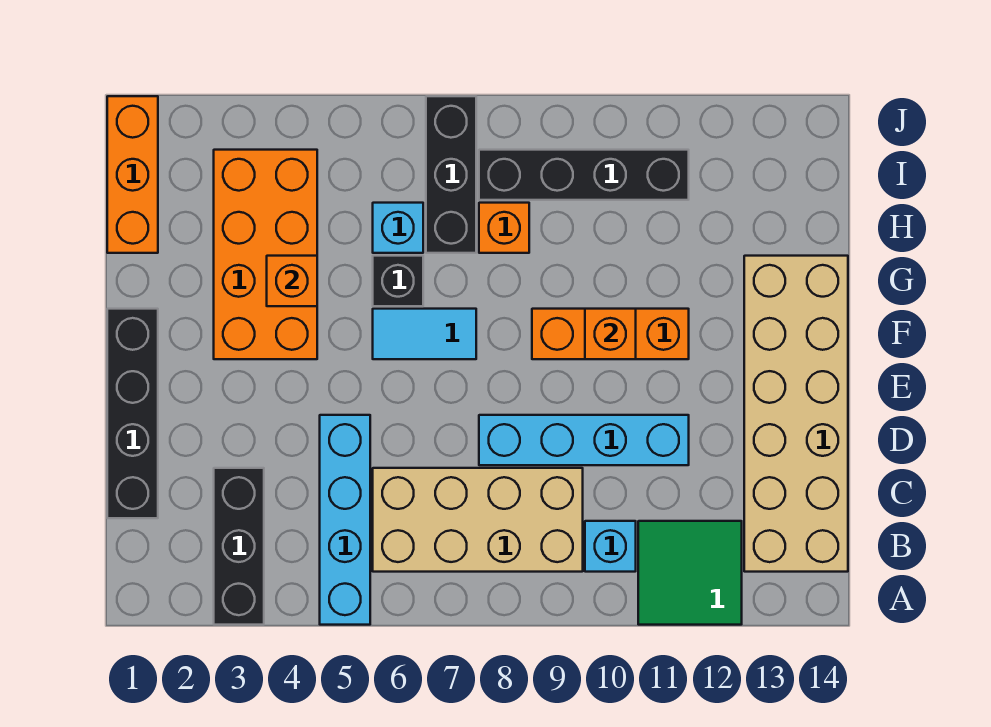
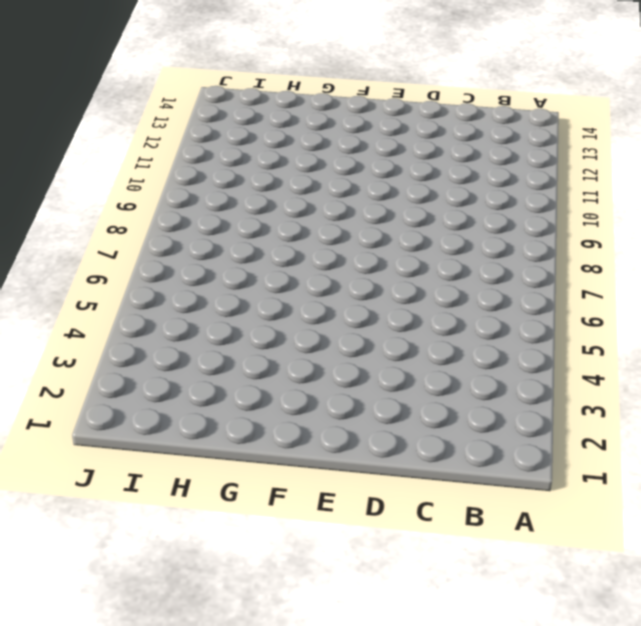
none -> black 1x3 brick [214,468,264,625]
none -> cyan 1x4 brick [320,415,370,625]
none -> green 2x2 tile [638,521,742,625]

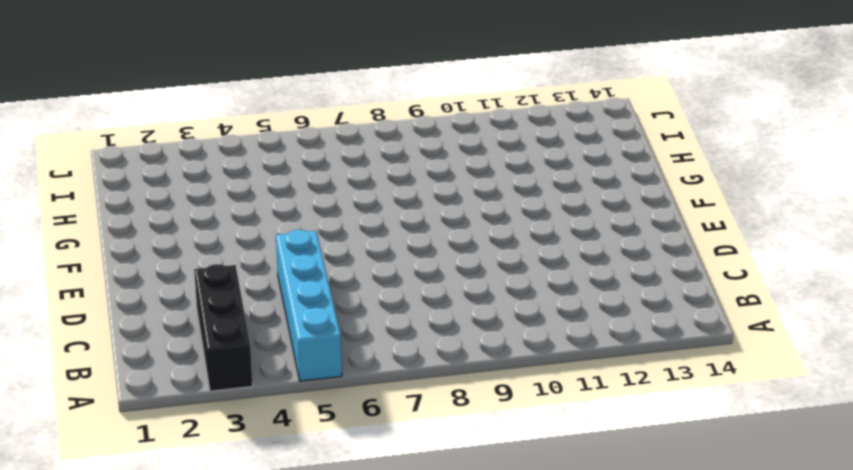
none -> green 2x2 tile [638,521,742,625]
none -> tan 2x4 brick [373,468,583,572]
none -> cyan 1x1 brick [585,521,636,572]

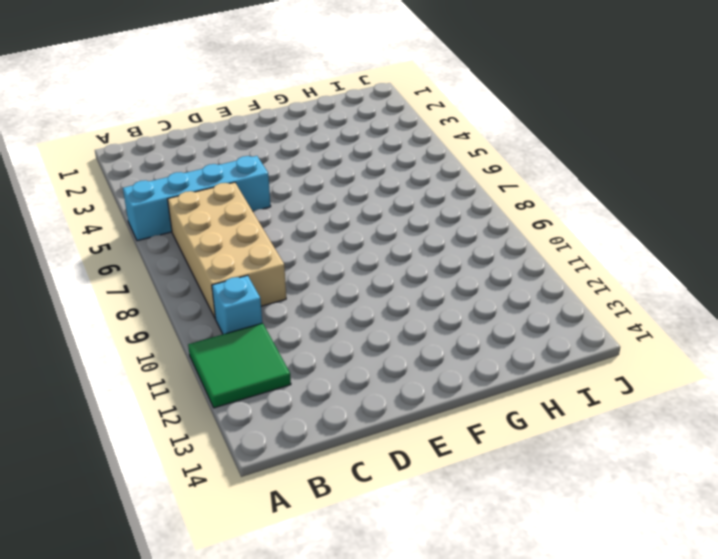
none -> black 1x3 brick [214,468,264,625]
none -> tan 2x6 brick [744,256,848,572]
none -> black 1x4 brick [107,309,158,518]

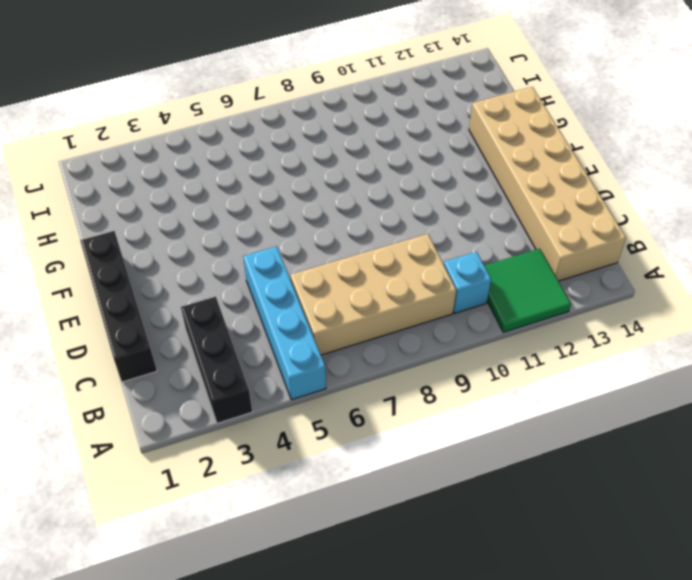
none -> cyan 1x4 brick [479,415,689,465]
none -> orange 2x4 brick [214,150,317,359]
none -> cyan 1x2 tile [373,309,476,359]

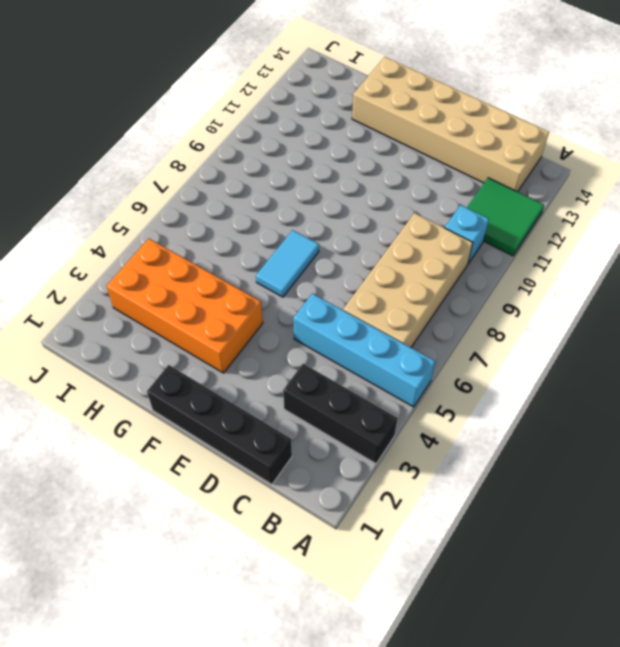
none -> cyan 1x4 brick [479,415,689,465]
none -> orange 1x3 brick [532,309,689,359]
none -> black 1x1 brick [373,256,423,306]

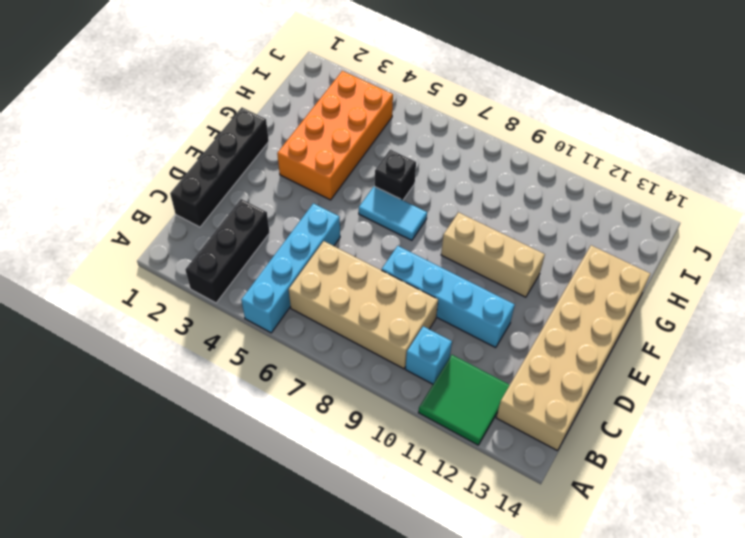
tan 1x3 brick [441,212,545,297] -> orange 1x3 brick [532,309,689,359]
none -> orange 1x3 brick [107,96,158,253]
none -> cyan 1x1 brick [373,203,423,253]
none -> black 1x3 brick [426,96,476,253]

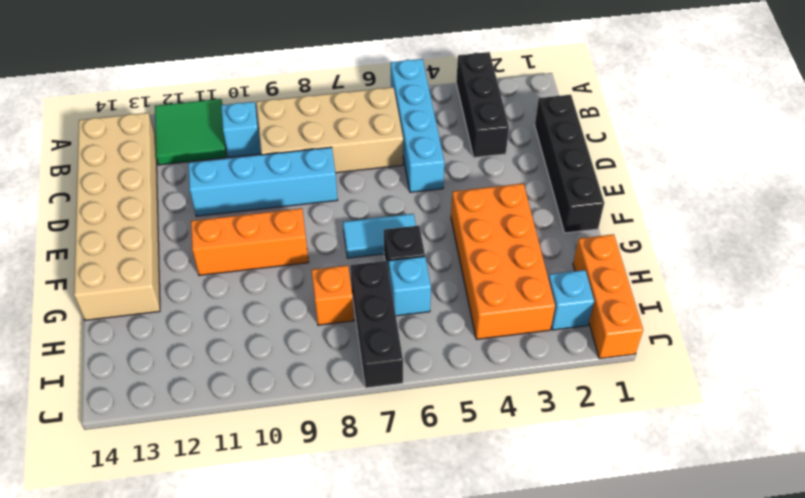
cyan 1x1 brick [548,270,594,330] -> none
none -> black 1x4 brick [479,150,689,200]
none -> orange 1x1 brick [585,309,636,359]
none -> orange 1x1 brick [267,256,317,306]

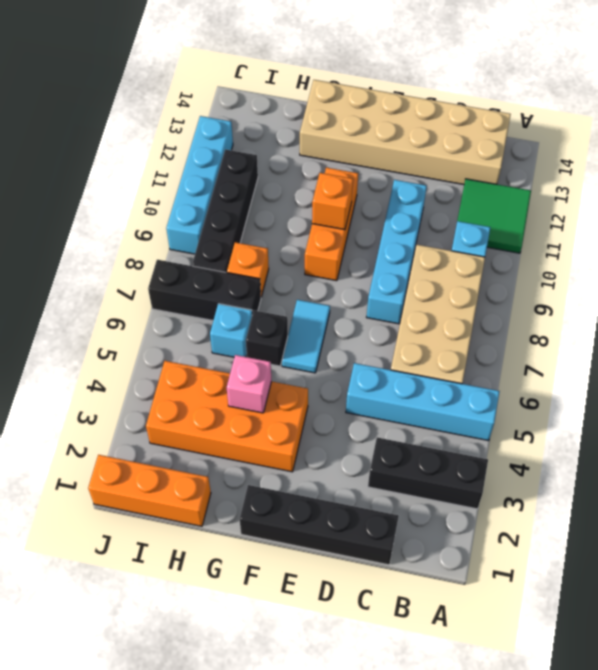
pink 1x1 brick [227,355,271,413] -> orange 1x1 brick [267,256,317,306]
cyan 1x4 brick [166,116,233,254] -> none

